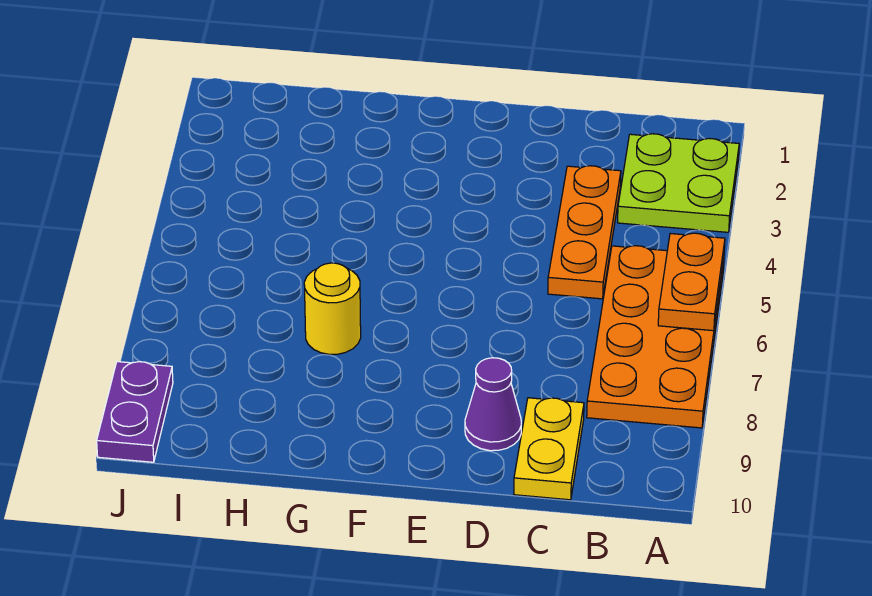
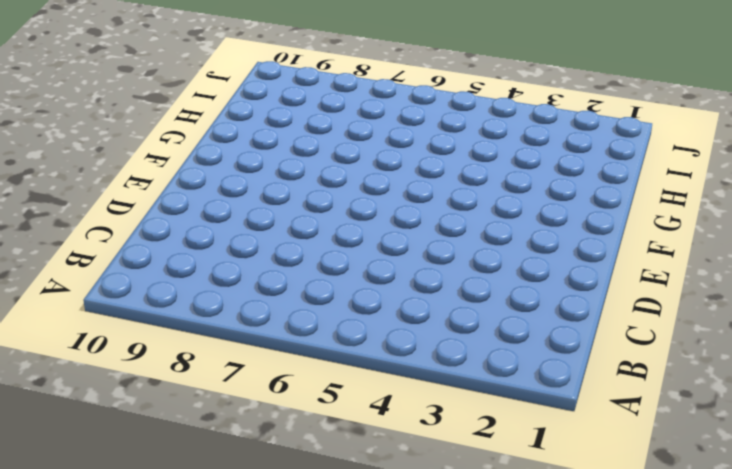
none -> lime 2x2 plate [618,134,739,232]
none -> orange 2x4 plate [587,246,724,428]

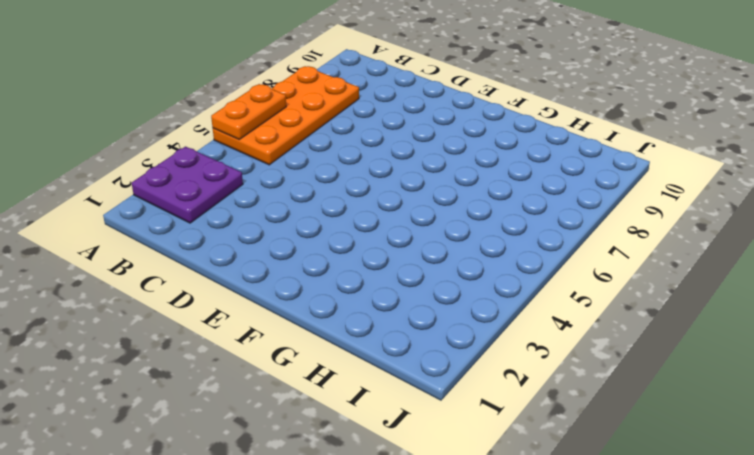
purple 2x2 plate [132,147,243,223] -> lime 2x2 plate [618,134,739,232]
none -> orange 1x3 plate [548,166,621,299]
none -> yellow 1x2 plate [514,398,584,500]

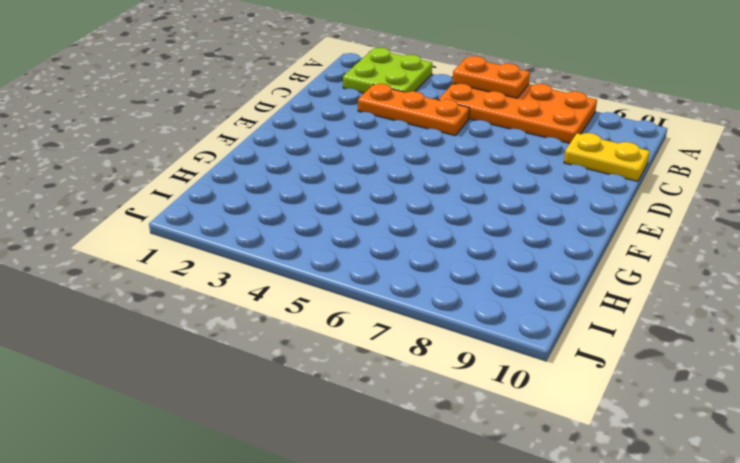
none -> purple 1x1 cone [465,358,521,451]
none -> yellow 1x1 round brick [304,263,361,354]

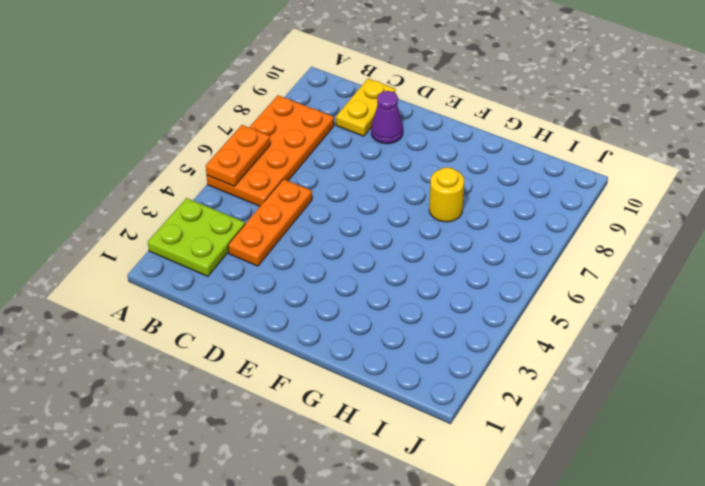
none -> purple 1x2 plate [97,362,173,462]

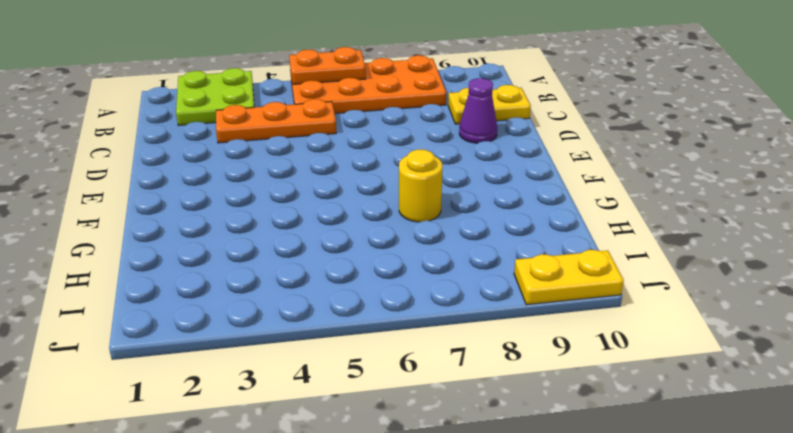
yellow 1x2 plate [514,250,624,305] -> purple 1x2 plate [97,362,173,462]

